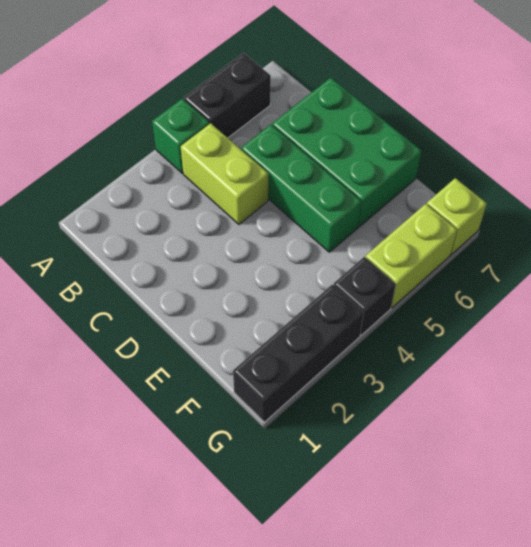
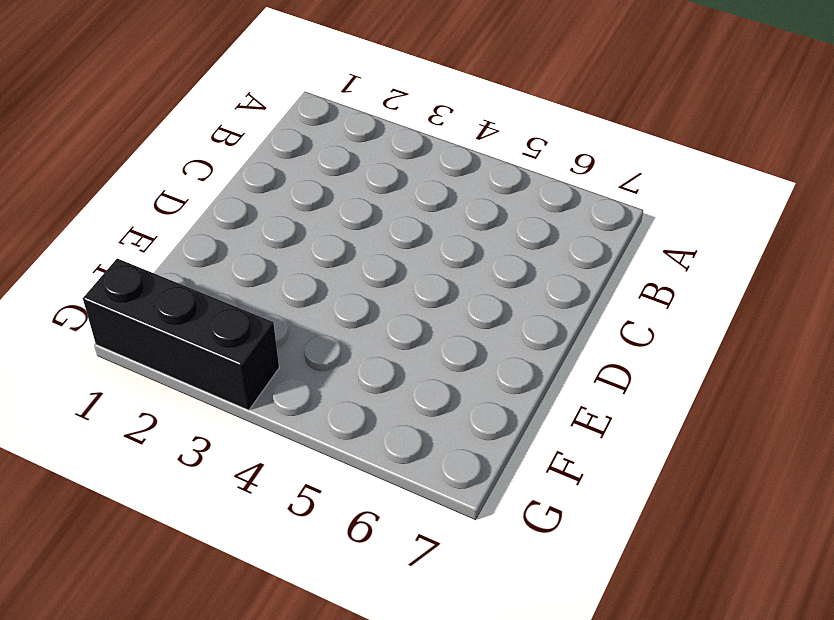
none -> green 1x1 brick [152,99,209,173]
none -> black 1x2 brick [184,53,271,138]

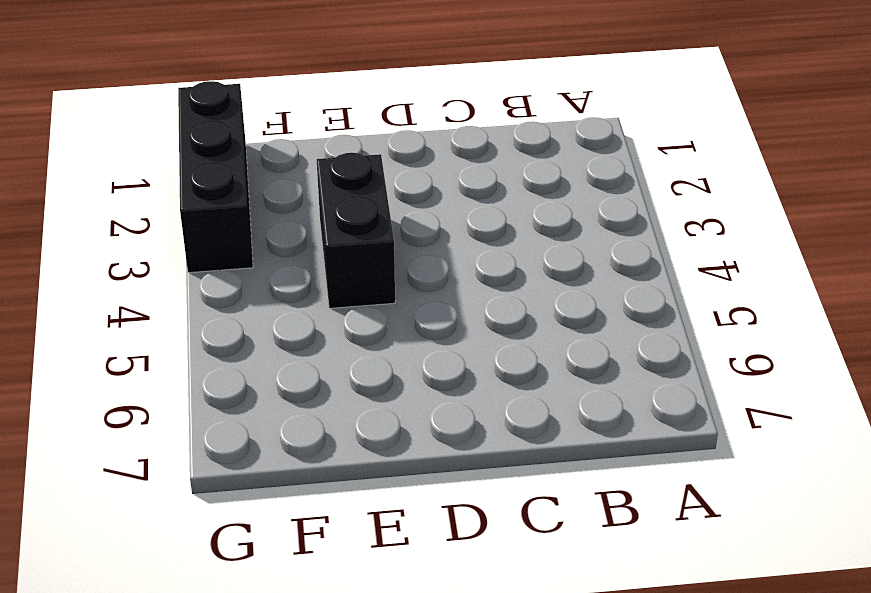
black 1x2 brick [317,153,395,308] -> black 1x2 brick moved to [184,53,271,138]
none -> green 1x1 brick [152,99,209,173]
none -> lime 1x2 brick [181,123,268,224]

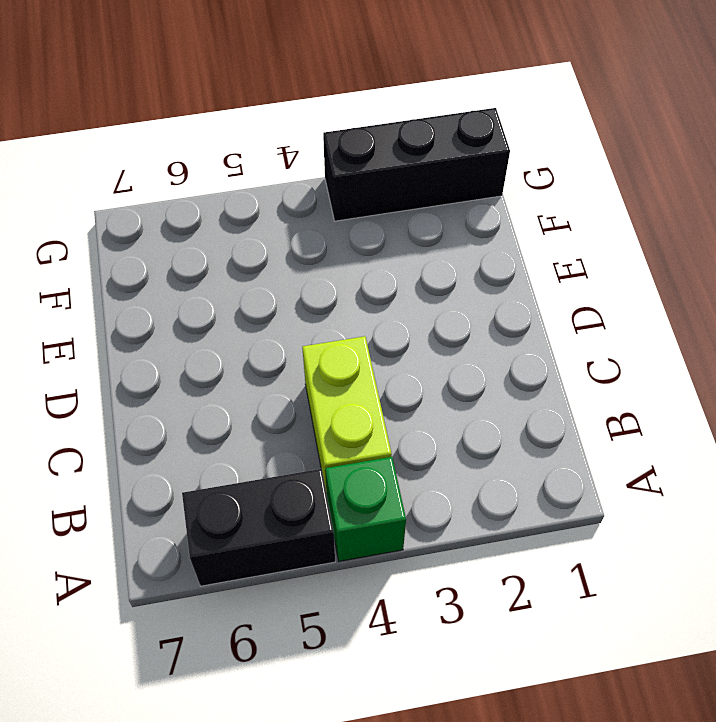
none -> green 1x3 brick [241,125,361,252]
none -> green 2x3 brick [272,78,421,227]

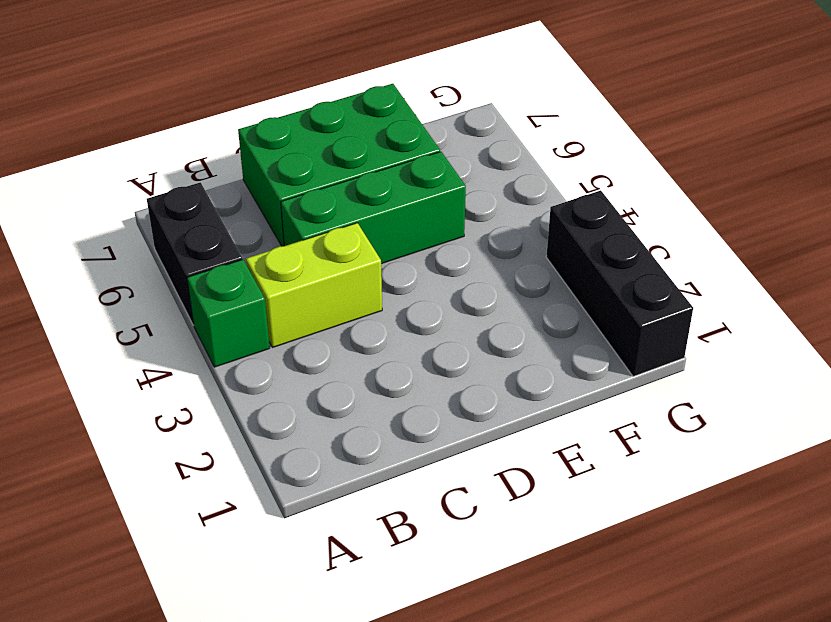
none -> black 1x1 brick [334,257,396,335]
none -> lime 1x2 brick [365,204,457,308]

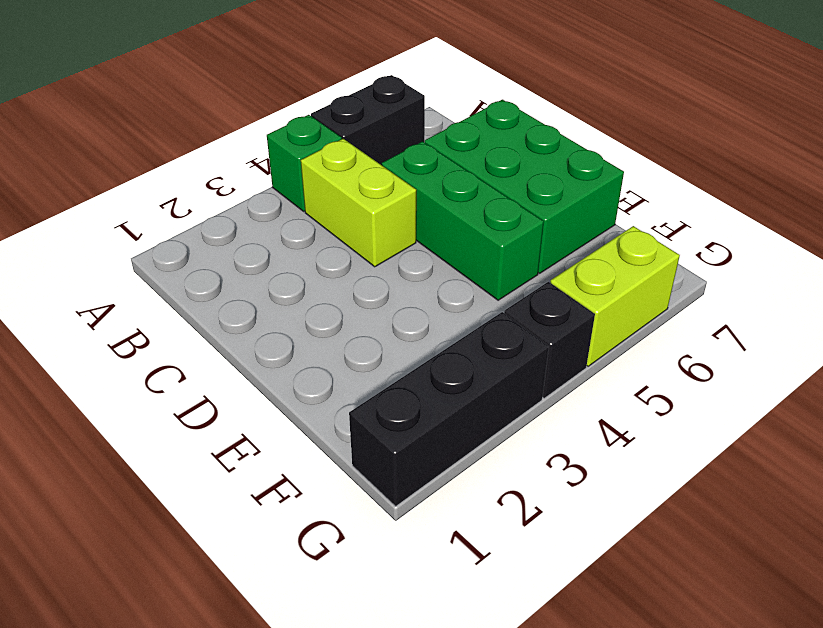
none -> lime 1x1 brick [427,178,487,254]

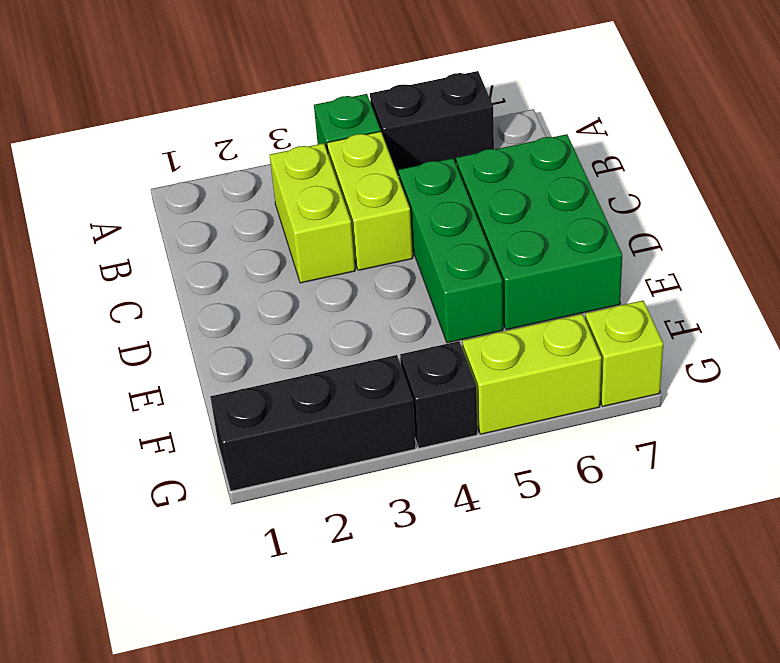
lime 1x2 brick [270,143,355,283] -> none

